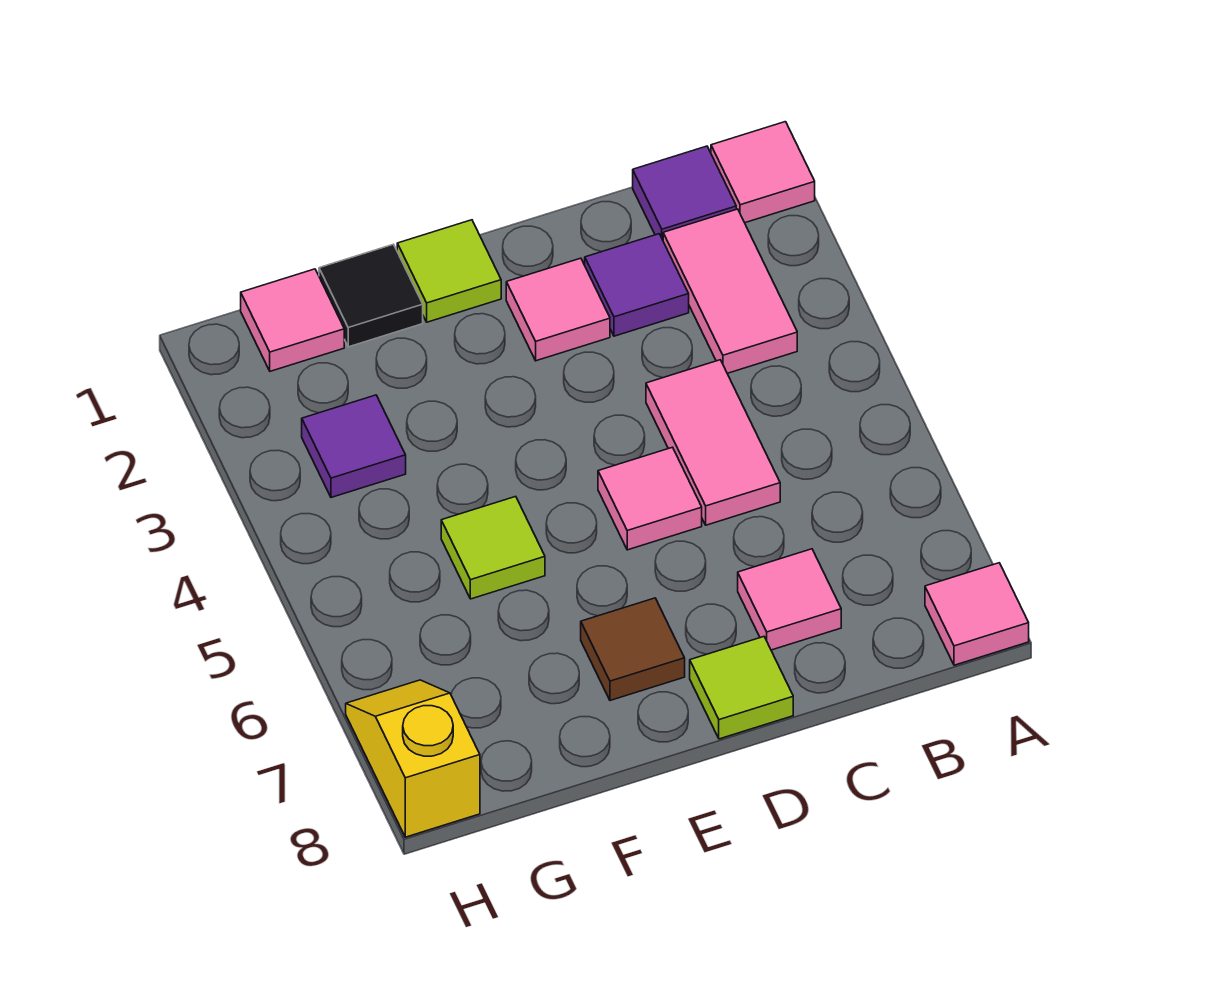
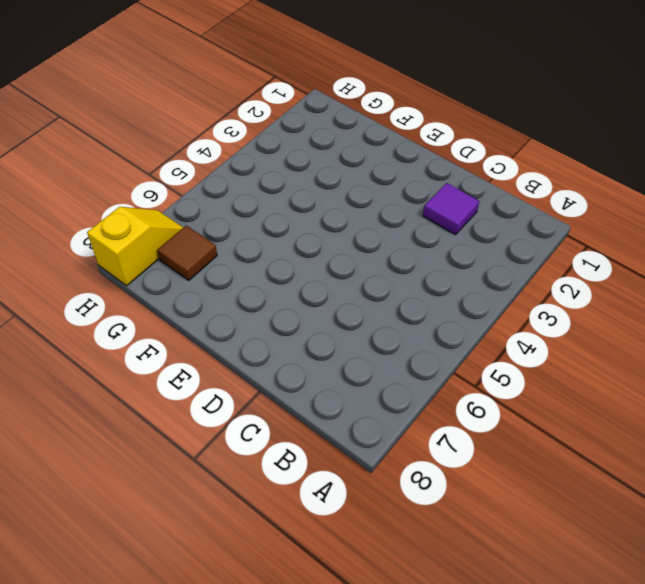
brown 1x1 tile [157,226,217,280] -> brown 1x1 tile moved to [581,598,685,700]
none -> pink 1x1 tile [711,122,815,223]
none -> pink 1x1 tile [925,563,1029,665]
none -> purple 1x1 tile [633,146,736,240]

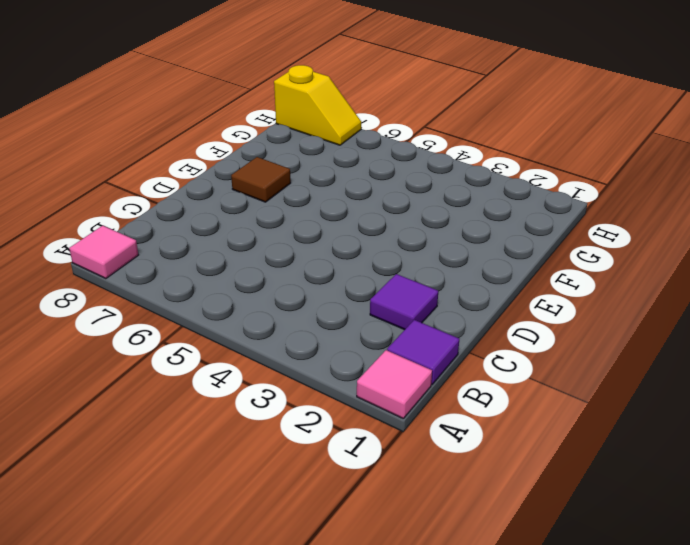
none -> pink 1x2 tile [663,209,797,373]
none -> pink 1x2 tile [646,360,780,525]
none -> pink 1x1 tile [738,549,841,650]

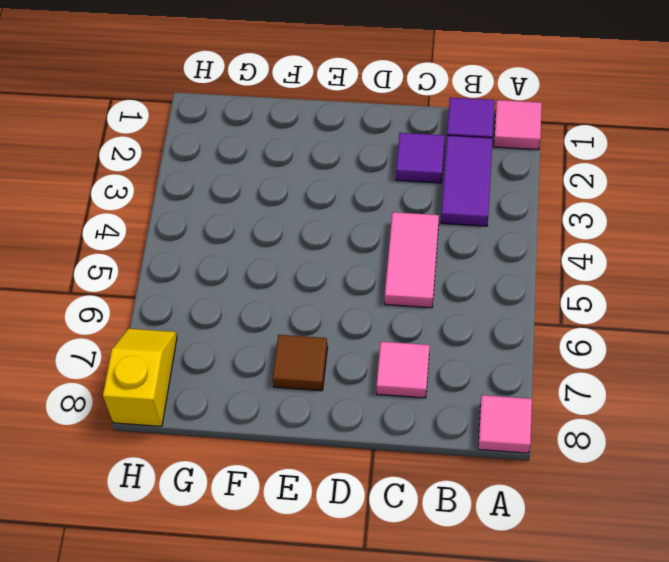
purple 1x2 tile [441,135,492,226] -> pink 1x2 tile [663,209,797,373]
none -> pink 1x1 tile [506,258,610,361]
none -> pink 1x1 tile [598,447,702,550]
none -> lime 1x1 tile [690,637,793,739]

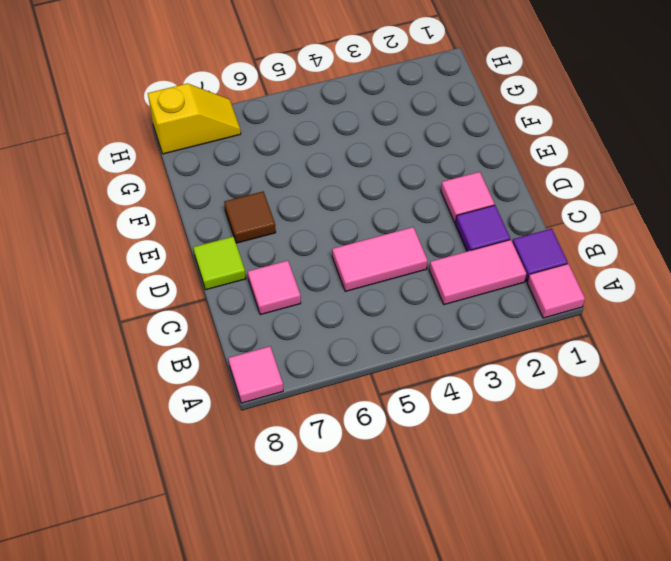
none -> pink 1x1 tile [598,447,702,550]
none -> lime 1x1 tile [397,220,501,322]
none -> black 1x1 tile [319,244,423,347]

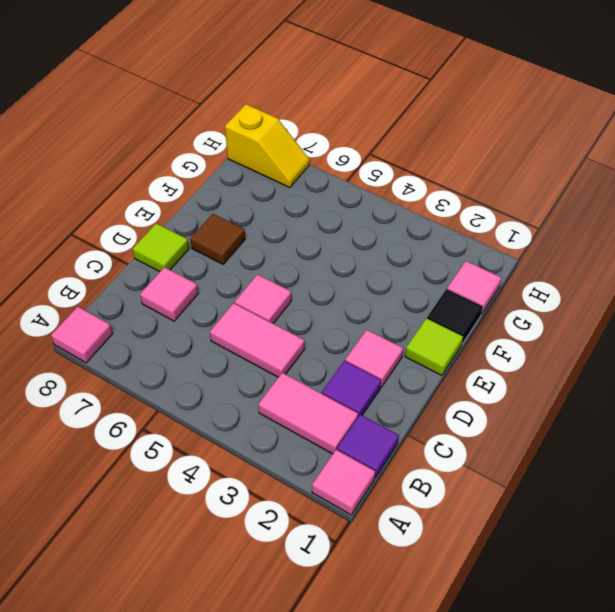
none -> lime 1x1 tile [441,497,545,599]
none -> purple 1x1 tile [302,395,406,497]

